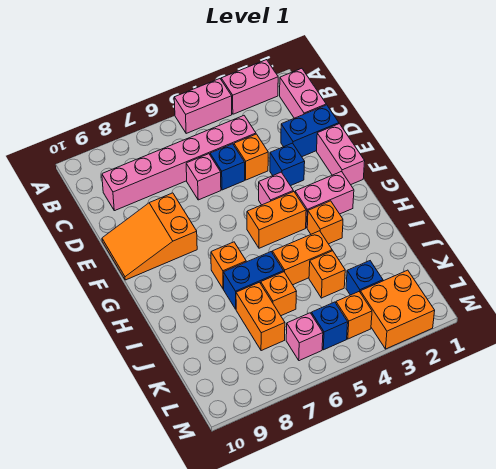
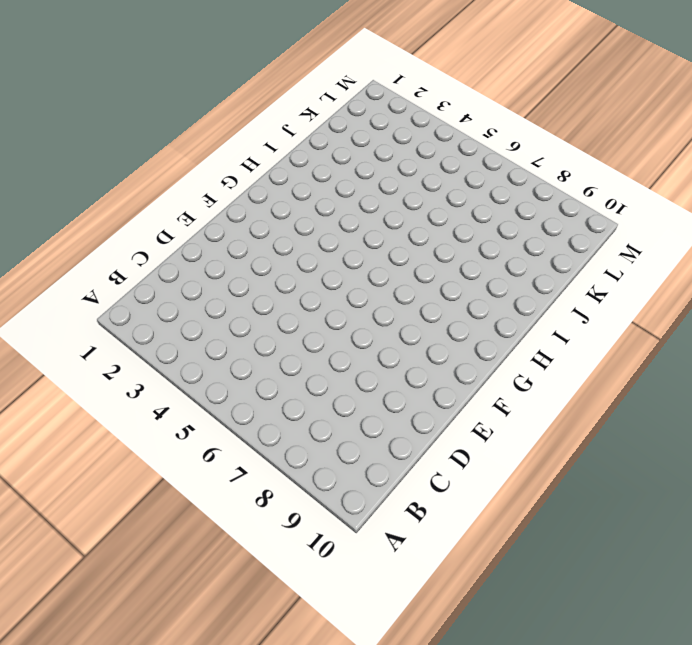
none -> pink 1x2 brick [221,60,278,114]
none -> pink 1x2 brick [174,79,232,133]
none -> pink 1x2 brick [280,68,326,118]

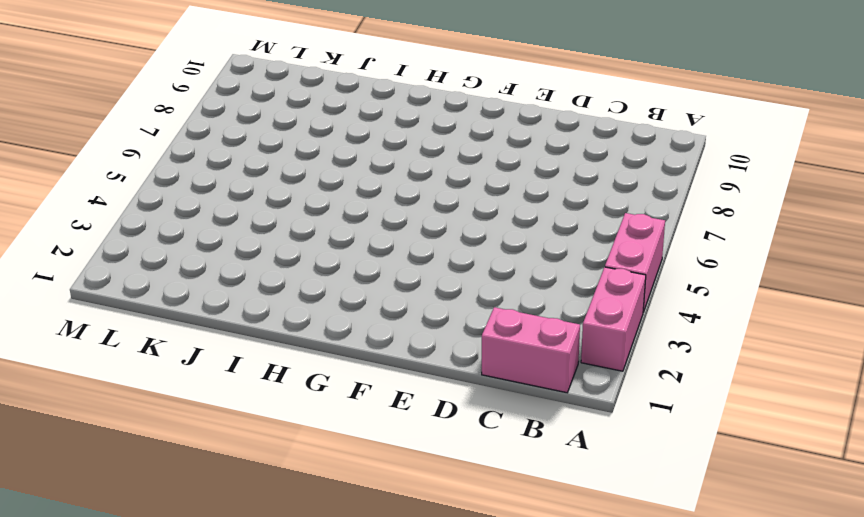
none -> pink 1x6 brick [102,116,256,211]
none -> blue 1x2 brick [281,105,339,157]
none -> orange 1x1 brick [234,134,268,180]

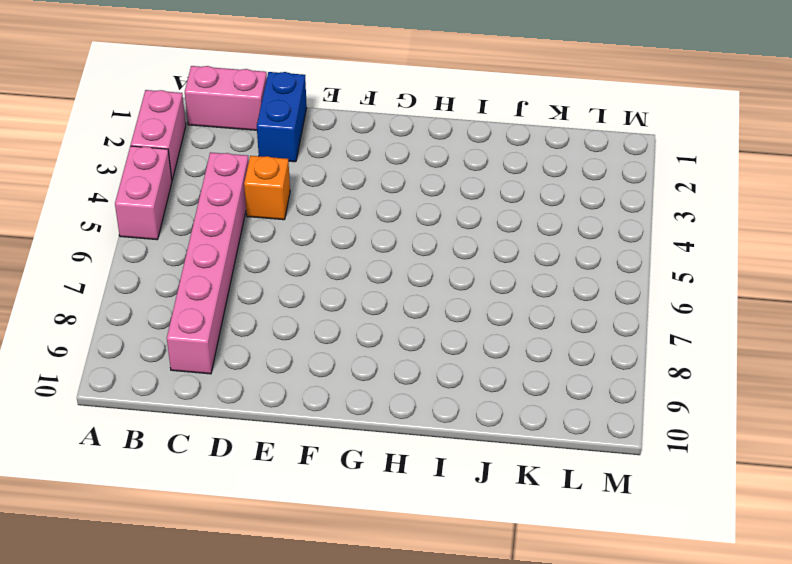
none -> blue 1x1 brick [210,144,245,190]
none -> pink 1x1 brick [186,154,221,200]
none -> pink 1x2 brick [317,124,365,185]

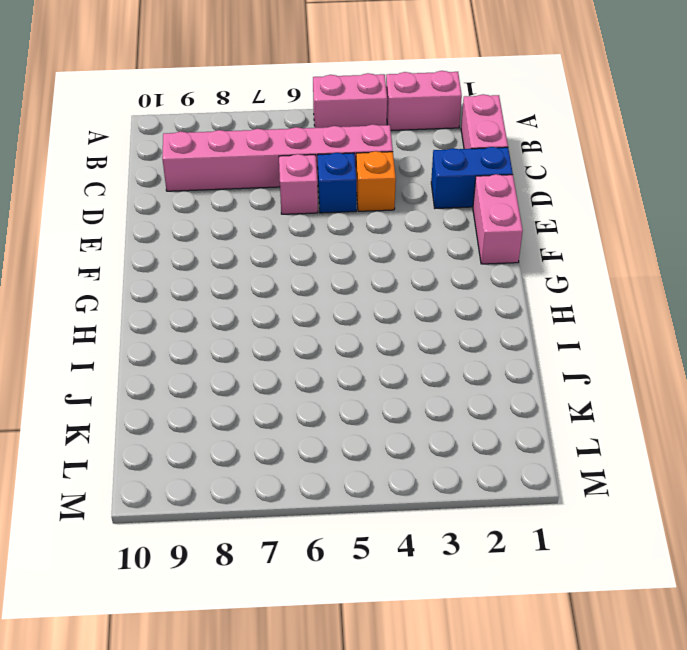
none -> blue 1x1 brick [270,143,305,186]
none -> orange 2x3 slope [102,193,197,280]
none -> pink 1x1 brick [259,172,293,205]

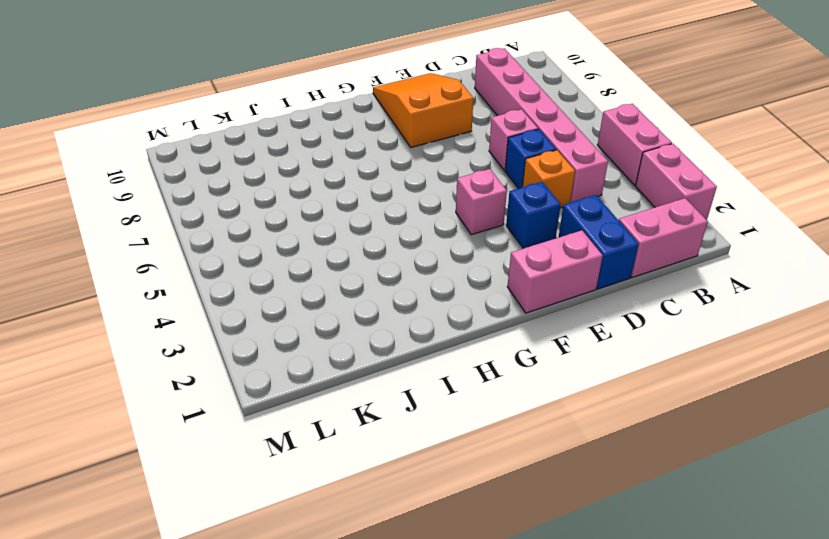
none -> pink 1x2 brick [295,172,354,228]
none -> orange 1x2 brick [247,191,306,248]
none -> orange 1x1 brick [307,201,343,244]

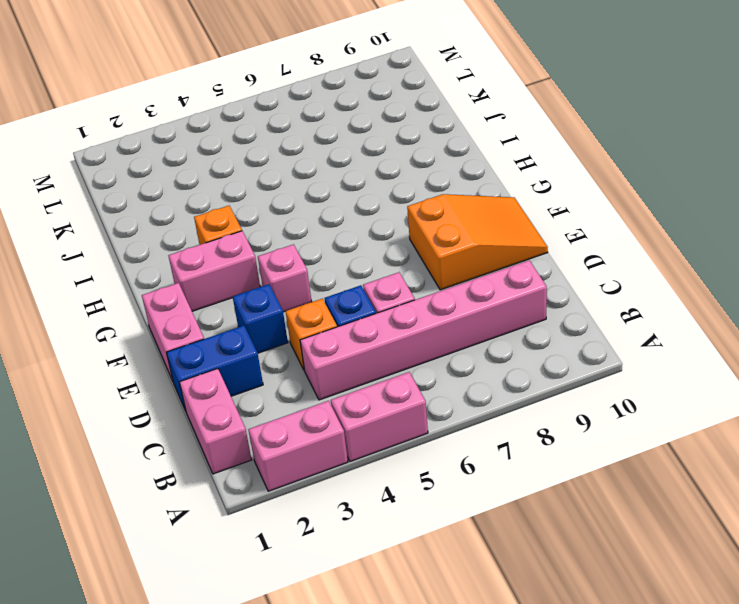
none -> orange 1x2 brick [247,191,306,248]
none -> orange 1x1 brick [211,242,246,289]
none -> orange 1x2 brick [272,231,332,285]

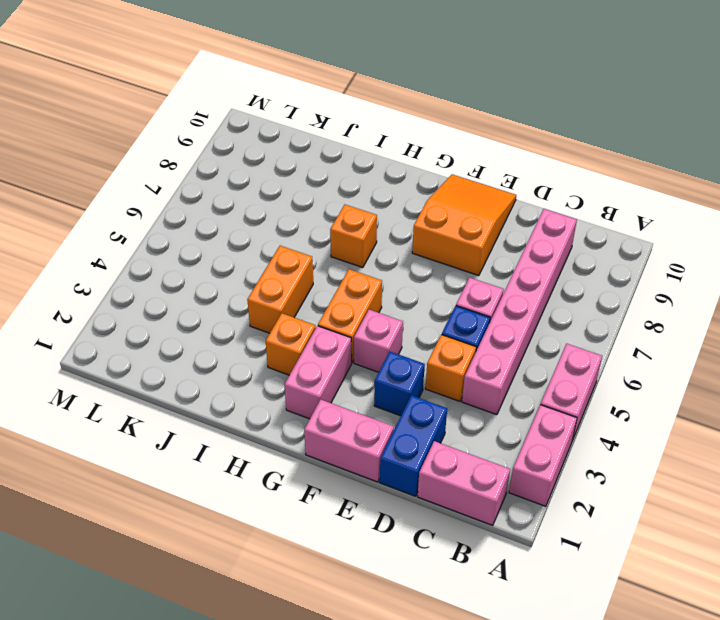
none -> blue 1x2 brick [223,252,284,309]
none -> orange 1x1 brick [309,251,345,298]
none -> orange 1x1 brick [261,272,297,316]

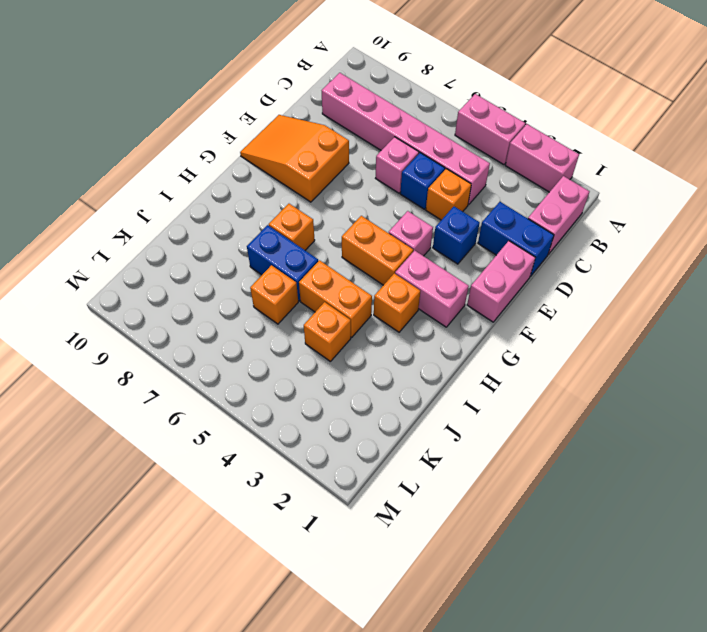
none -> orange 1x2 brick [236,282,285,351]
none -> blue 1x1 brick [346,261,383,295]
none -> orange 2x2 brick [360,270,435,349]

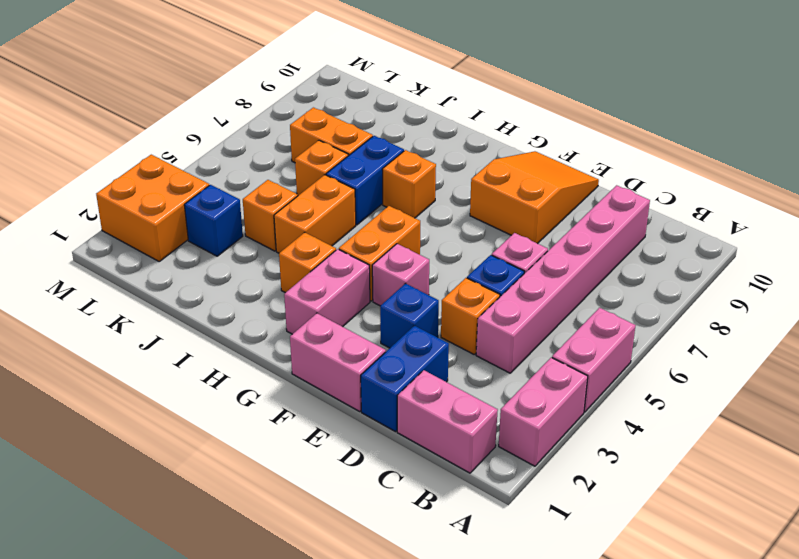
none -> orange 1x1 brick [336,292,372,339]
none -> blue 1x1 brick [311,302,348,350]
none -> pink 1x1 brick [286,313,323,361]

